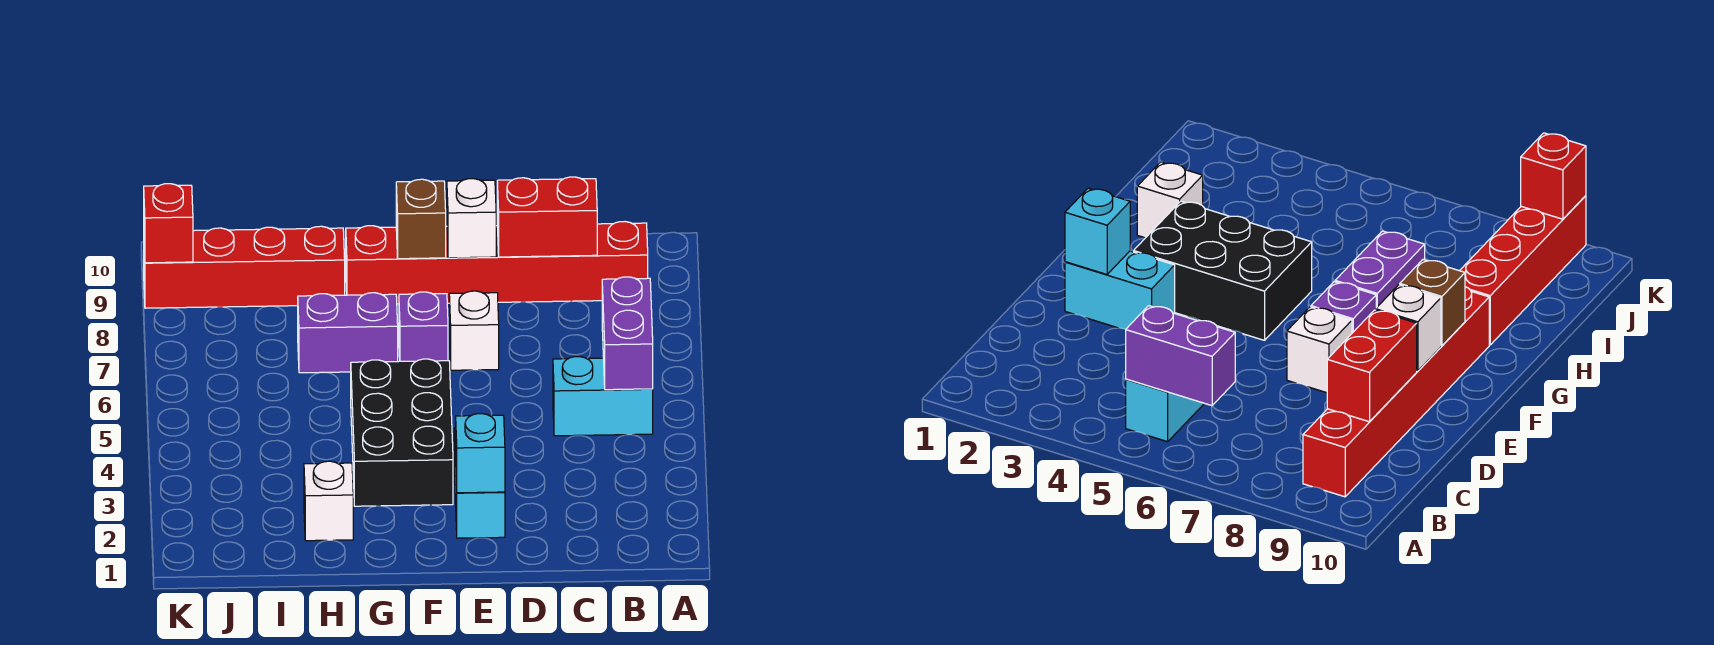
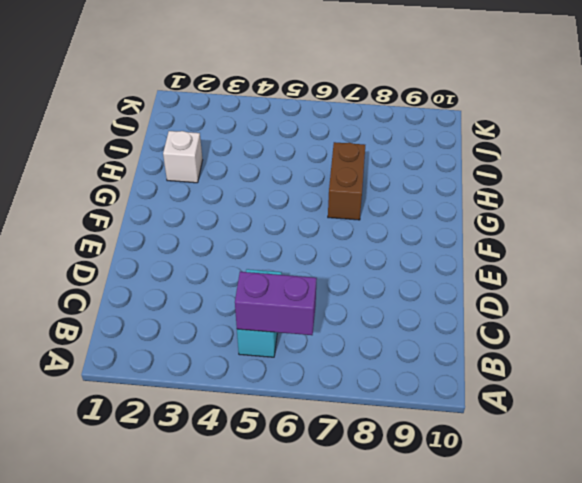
brown 1x2 brick [328,142,365,220] -> purple 1x2 brick [298,293,398,373]
none -> red 1x6 brick [346,222,648,304]
none -> cyan 1x2 brick [454,428,505,538]
none -> white 1x1 brick [449,291,499,370]

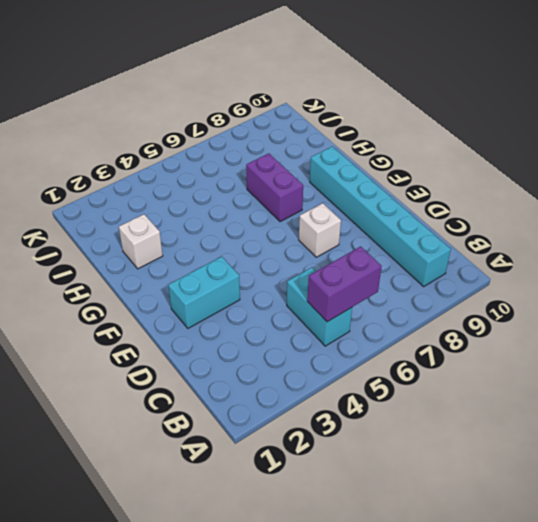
cyan 1x6 brick [310,146,451,286] -> red 1x6 brick [346,222,648,304]
none -> black 2x3 brick [351,359,453,506]
none -> purple 1x1 brick [399,292,448,361]
none -> red 1x4 brick [144,226,345,308]

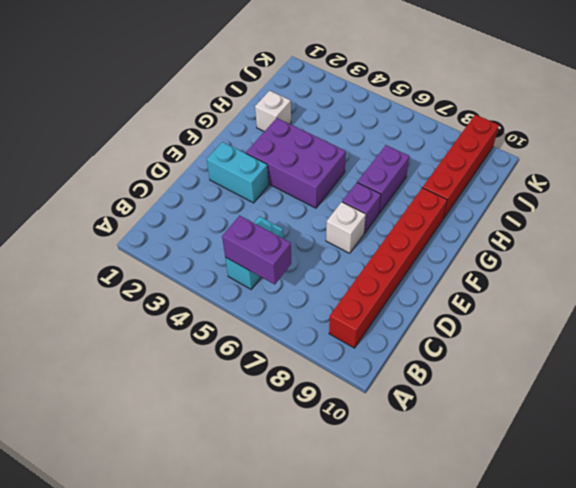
purple 2x3 brick [246,118,346,208] -> black 2x3 brick [351,359,453,506]
none -> red 1x2 brick [497,177,597,257]
none -> cyan 1x1 brick [456,414,505,493]
none -> white 1x1 brick [447,179,496,258]

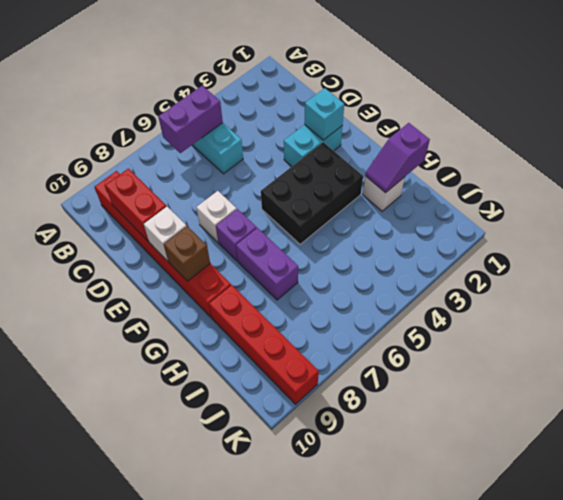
purple 1x2 slope [365,123,430,193] -> none
none -> red 1x1 brick [144,184,193,263]

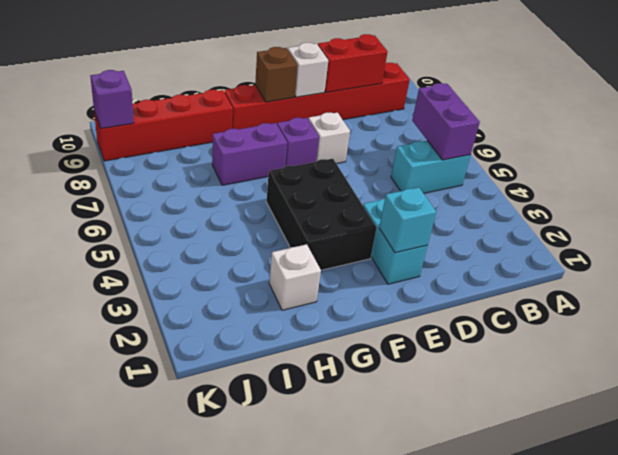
purple 1x1 brick [90,70,134,129] -> red 1x1 brick [144,184,193,263]

